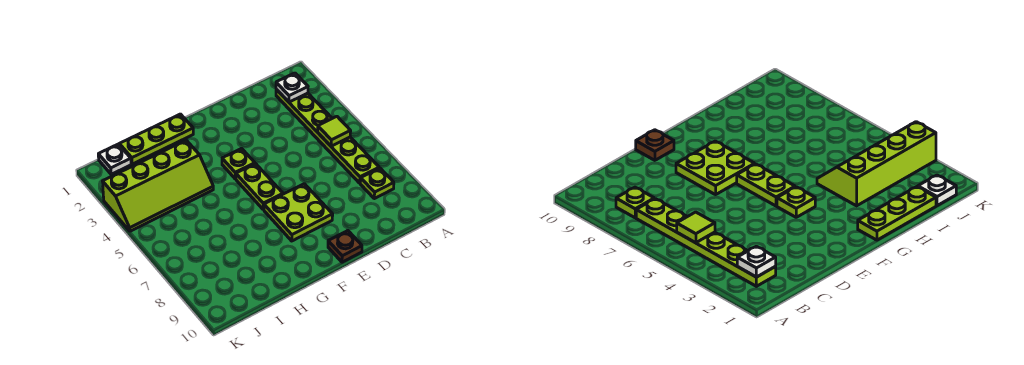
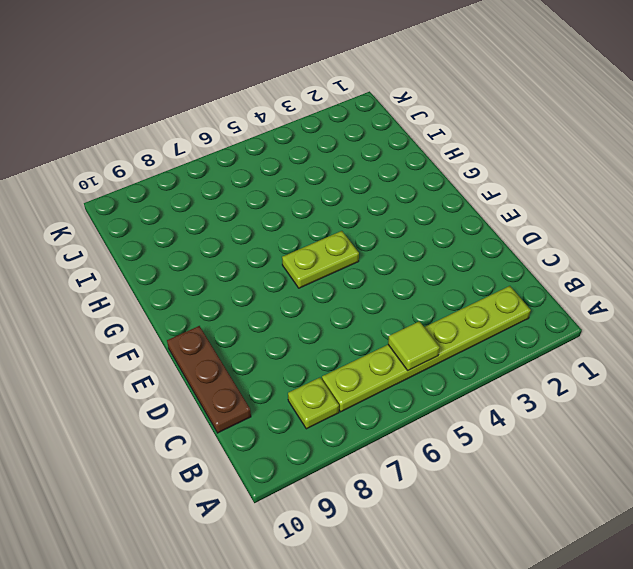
brown 1x3 plate [167,326,251,433] -> brown 1x1 plate [328,231,362,262]
none -> lime 2x2 plate [264,184,333,241]
none -> lime 1x1 plate [222,149,255,179]

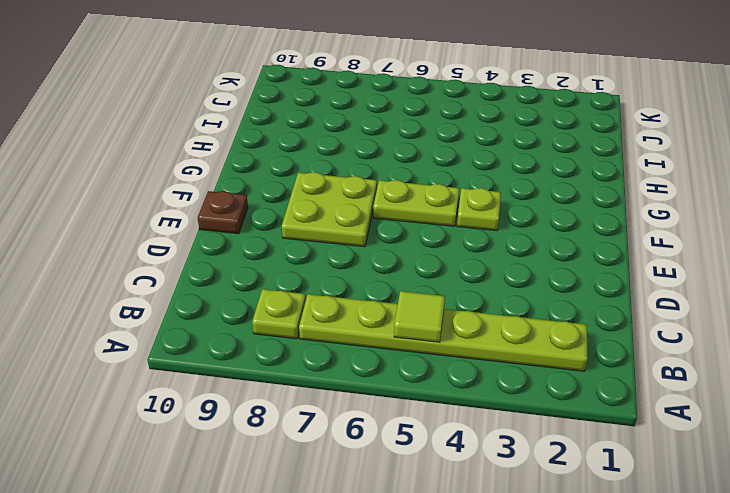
none -> lime 1x3 plate [119,114,193,164]
none -> lime 2x4 slope [103,140,213,231]

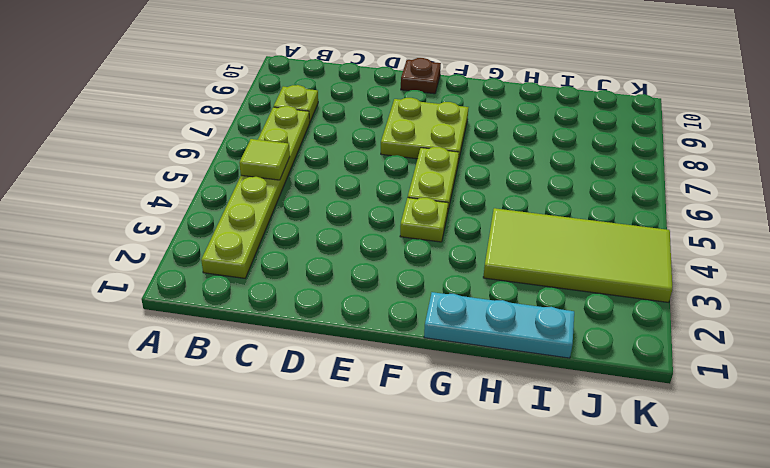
cyan 1x3 plate [424,292,574,358] -> lime 1x3 plate [119,114,193,164]
lime 2x4 tile [483,208,672,302] -> lime 2x4 slope [103,140,213,231]
none -> white 1x1 plate [98,144,131,174]
none -> white 1x1 plate [276,73,308,102]

